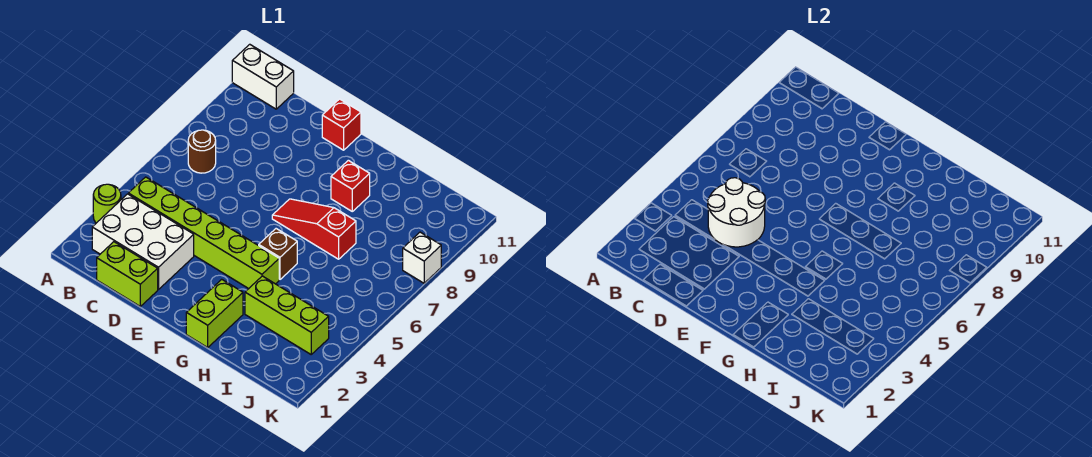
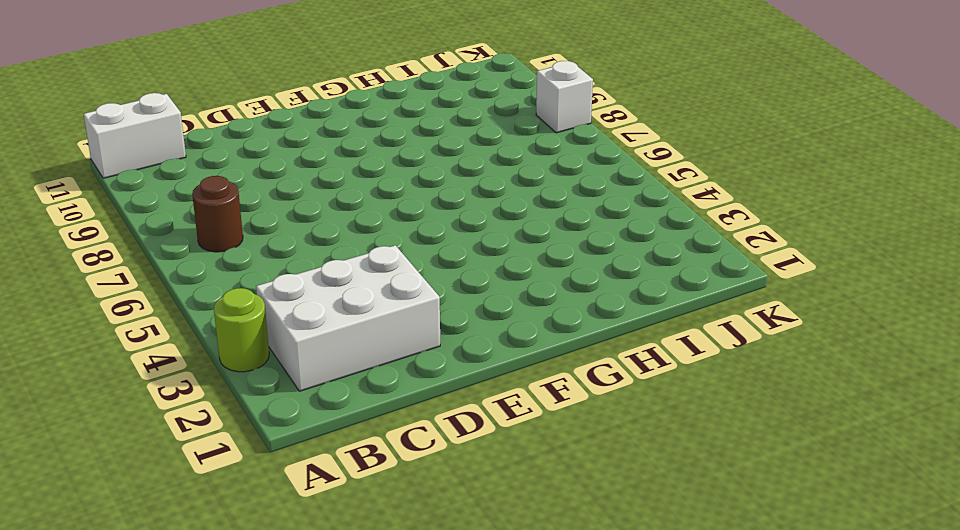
none -> lime 1x6 brick [128,177,279,289]
none -> lime 1x2 brick [97,242,158,306]
none -> red 1x1 brick [322,99,361,150]

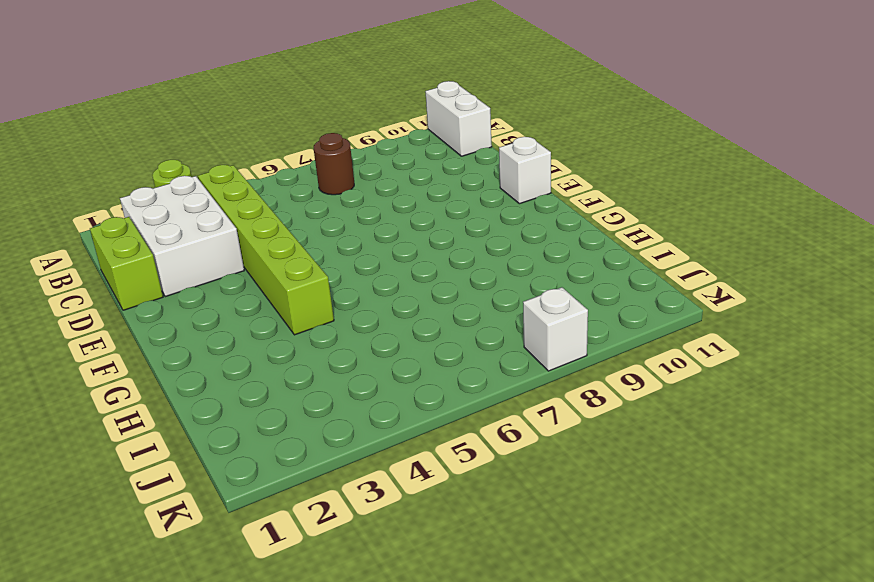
white 1x1 brick [499,137,551,204] -> red 1x1 brick [322,99,361,150]
none -> red 1x3 slope [272,199,356,259]
none -> lime 1x2 brick [186,279,243,347]
none -> brown 1x1 brick [259,229,297,279]

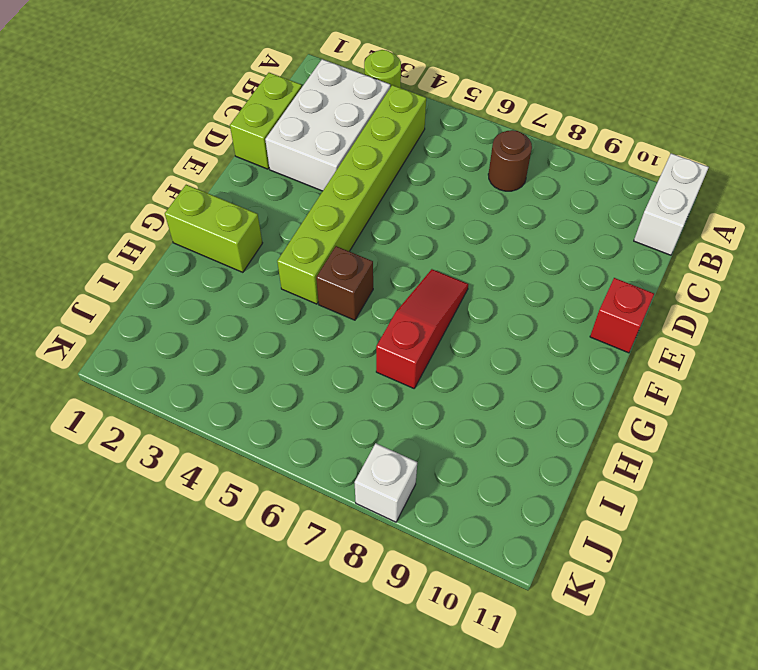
none -> red 1x1 brick [331,160,370,211]
none -> lime 1x3 brick [245,276,329,354]
none -> white 2x2 round brick [708,178,765,247]

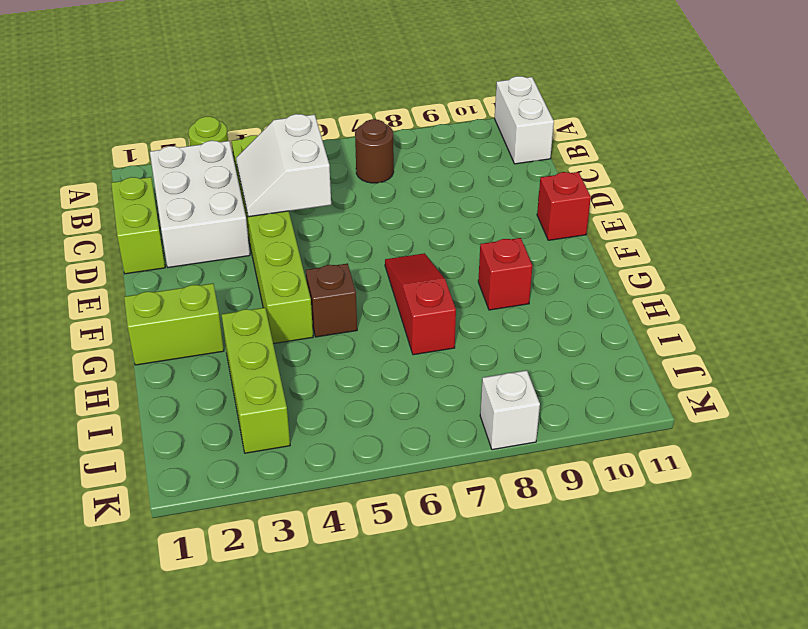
white 2x2 slope [236,114,331,217] -> white 2x2 round brick [708,178,765,247]

